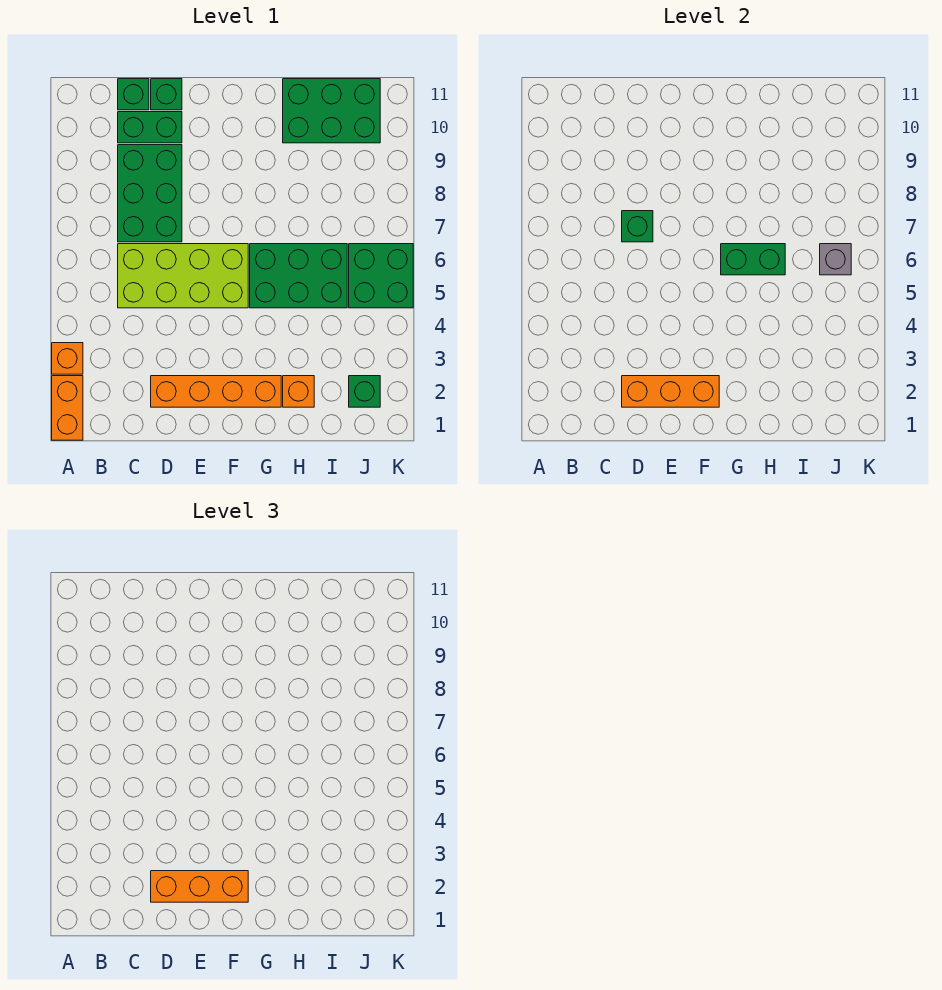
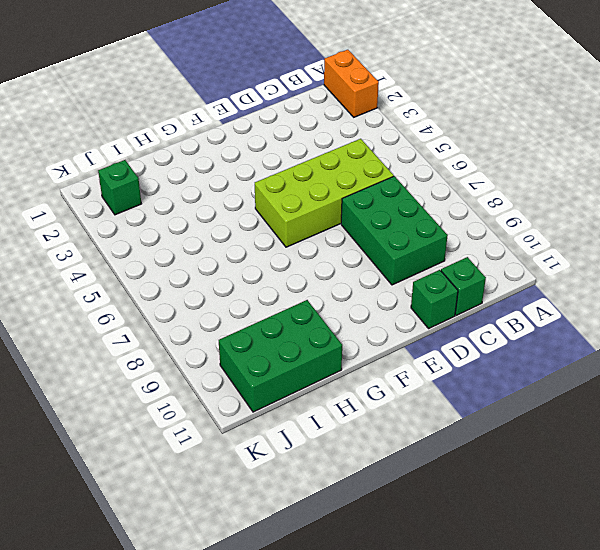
none -> orange 1x1 brick [52,343,83,374]
none -> green 1x2 brick [118,112,182,143]
none -> orange 1x4 brick [151,376,281,407]

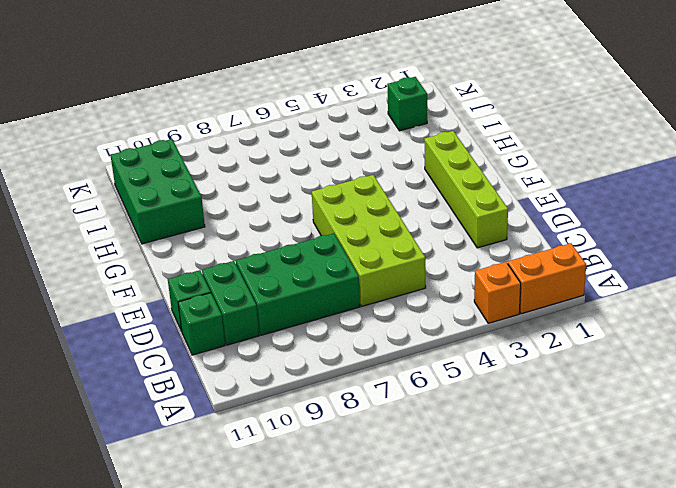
lime 1x4 brick [424,131,508,248] -> orange 1x4 brick [151,376,281,407]
none -> green 2x3 brick [250,244,347,308]
none -> orange 1x1 brick [283,376,314,407]
none -> green 2x2 brick [349,244,413,308]

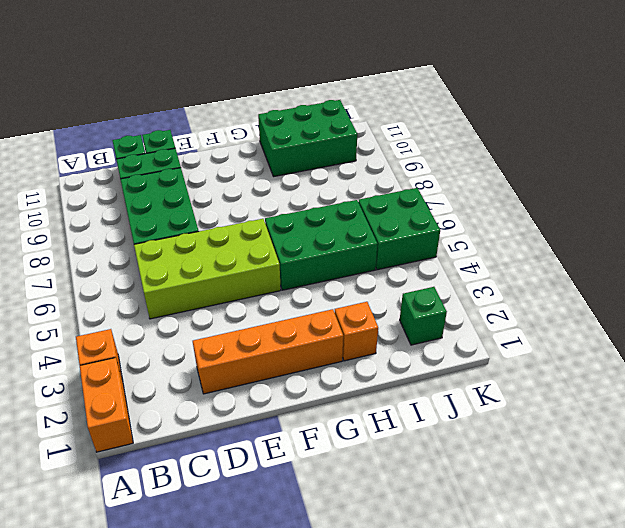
none -> orange 1x3 brick [622,376,719,407]
none -> green 1x1 brick [622,211,653,242]
none -> green 1x2 brick [721,244,785,275]

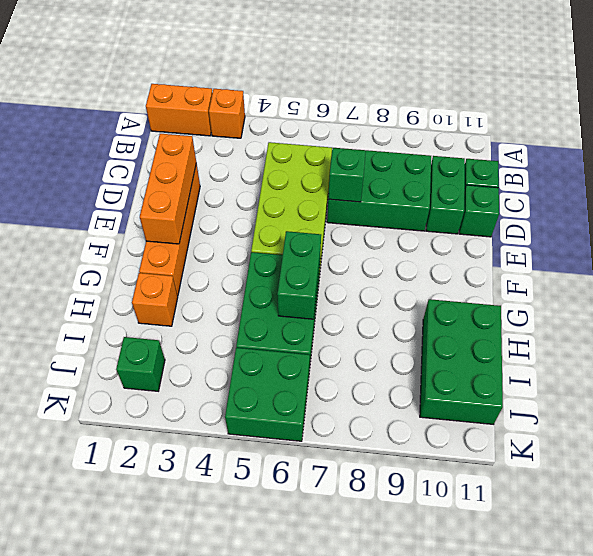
none -> grey 1x1 brick [820,244,851,275]
none -> orange 1x3 brick [151,871,248,902]

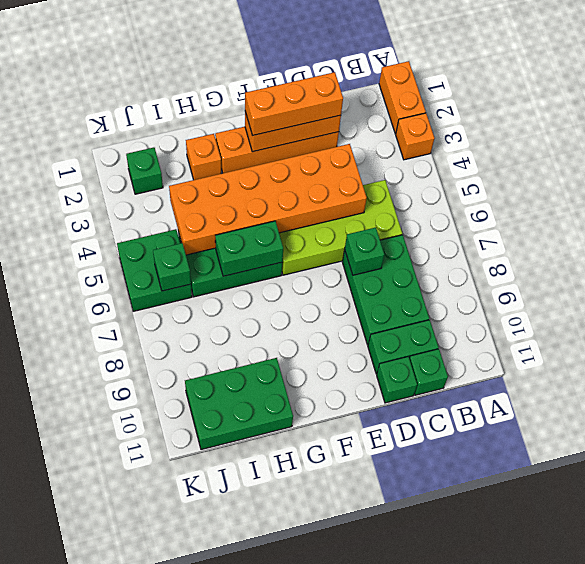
orange 2x6 brick [169,144,367,255] -> none
green 1x1 brick [153,243,191,291] -> grey 1x1 brick [820,244,851,275]

